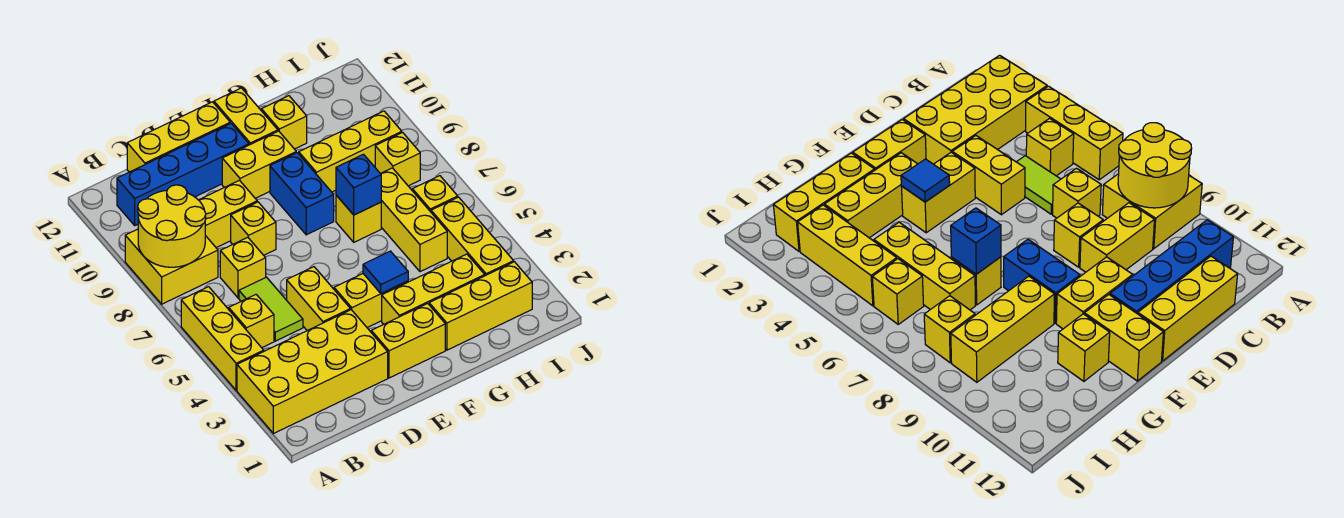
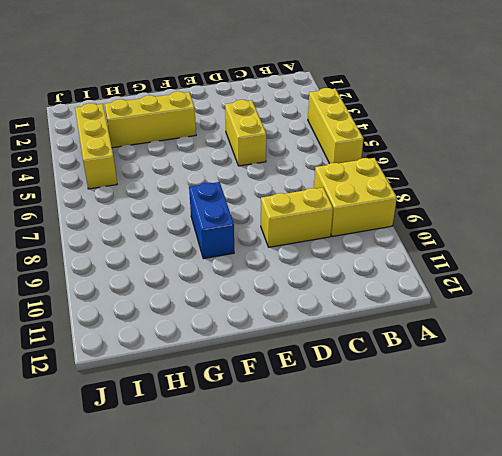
none -> yellow 2x4 brick [237,310,388,434]
none -> yellow 1x1 brick [229,295,274,348]
none -> blue 1x4 brick [117,123,249,225]

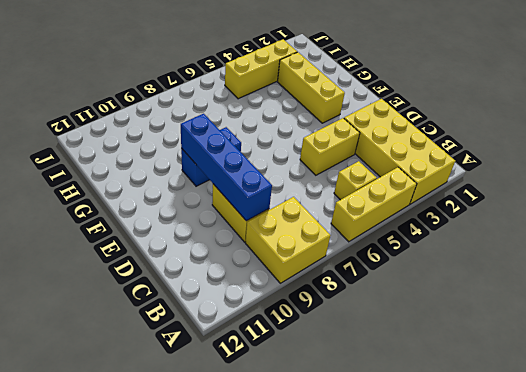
blue 1x4 brick [181,114,272,221] -> blue 1x4 brick moved to [117,123,249,225]
none -> lime 1x2 tile [239,277,303,341]
none -> yellow 1x1 brick [220,237,266,298]
none -> yellow 1x3 brick [127,102,230,172]

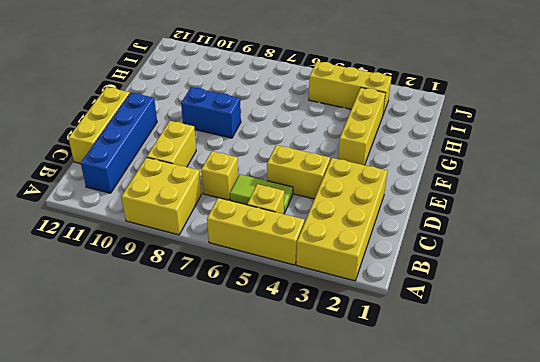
none -> yellow 1x1 brick [231,202,276,255]
none -> yellow 1x2 brick [371,303,445,378]
none -> yellow 1x2 brick [334,274,408,328]

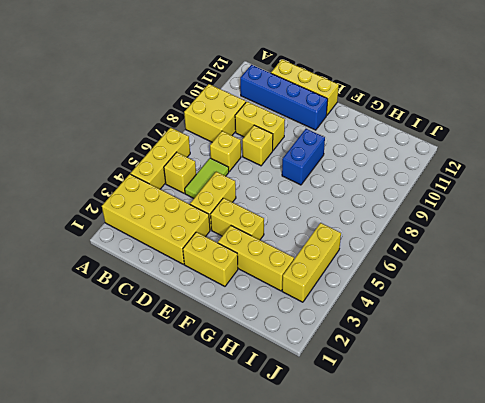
none -> yellow 1x2 brick [222,131,296,198]
none -> yellow 1x2 brick [214,88,278,145]
none -> yellow 1x3 brick [429,262,532,350]

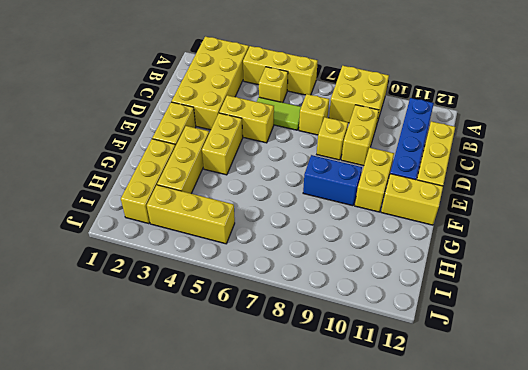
none -> yellow 1x1 brick [336,195,381,242]
none -> yellow 1x3 brick [299,111,402,192]
none -> yellow 1x1 brick [261,96,307,149]

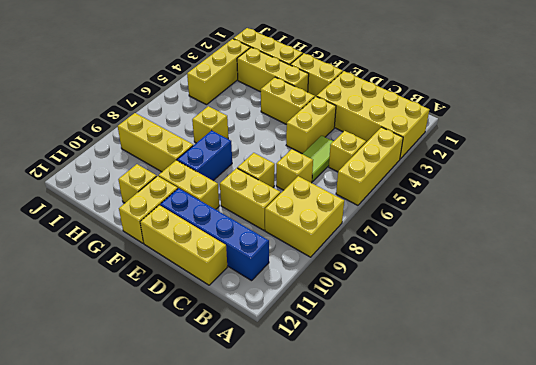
none -> yellow 1x3 brick [381,168,447,272]
none -> yellow 1x1 brick [412,176,458,212]
none -> yellow 1x1 brick [375,133,420,186]

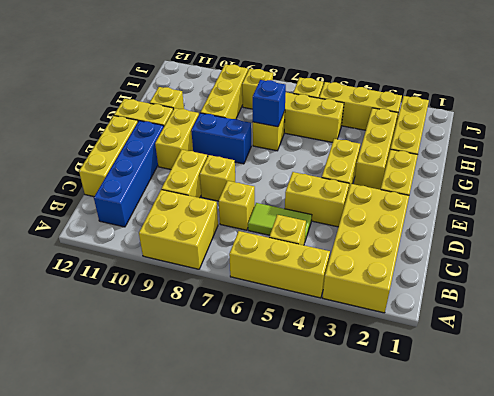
none -> yellow 2x2 round brick [138,185,206,267]
none -> blue 1x1 tile [363,251,408,293]

